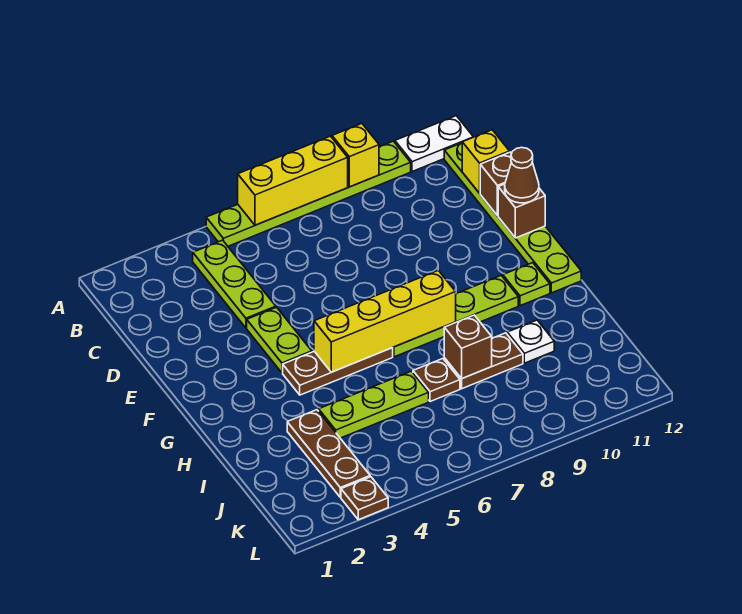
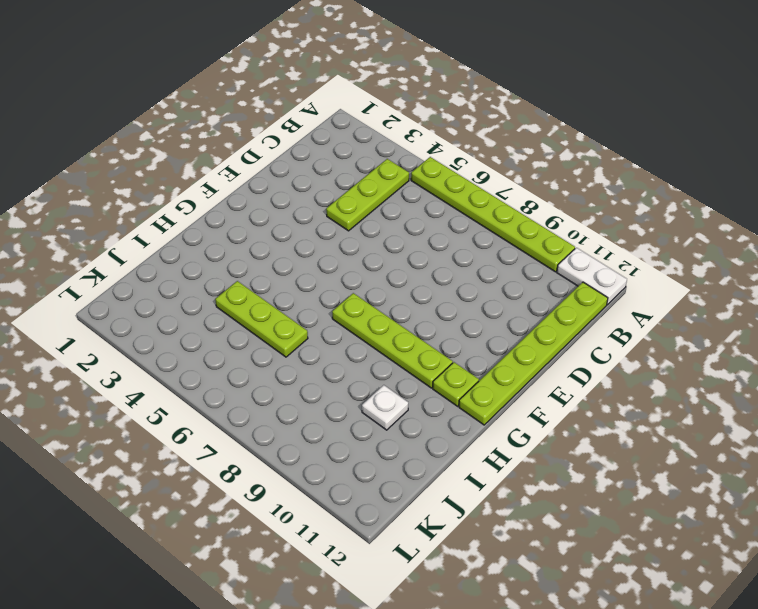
none -> lime 1x2 plate [247,307,312,373]
none -> brown 1x3 plate [283,348,393,395]
none -> brown 1x3 plate [287,410,370,497]

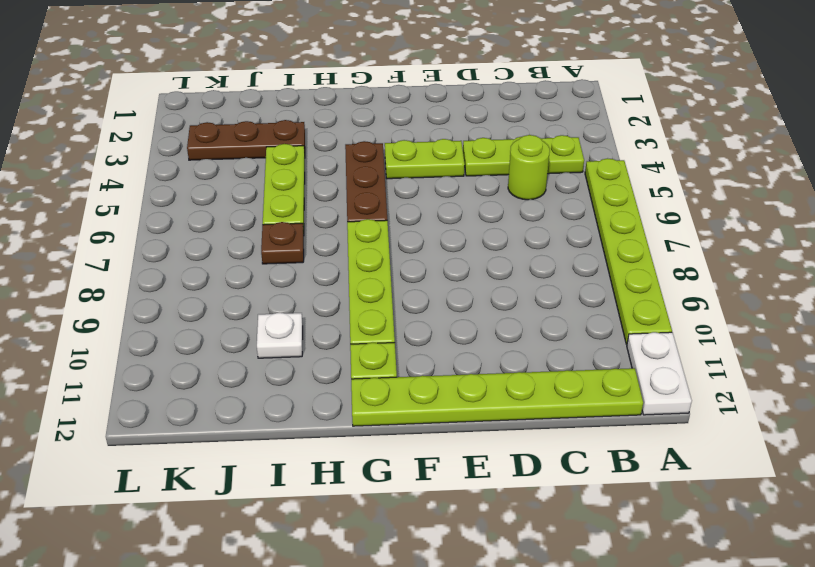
lime 1x1 round brick [508,135,550,200] -> none
none -> brown 1x2 plate [444,333,523,389]
none -> brown 1x1 plate [341,477,388,520]
none -> yellow 1x3 brick [238,136,348,225]

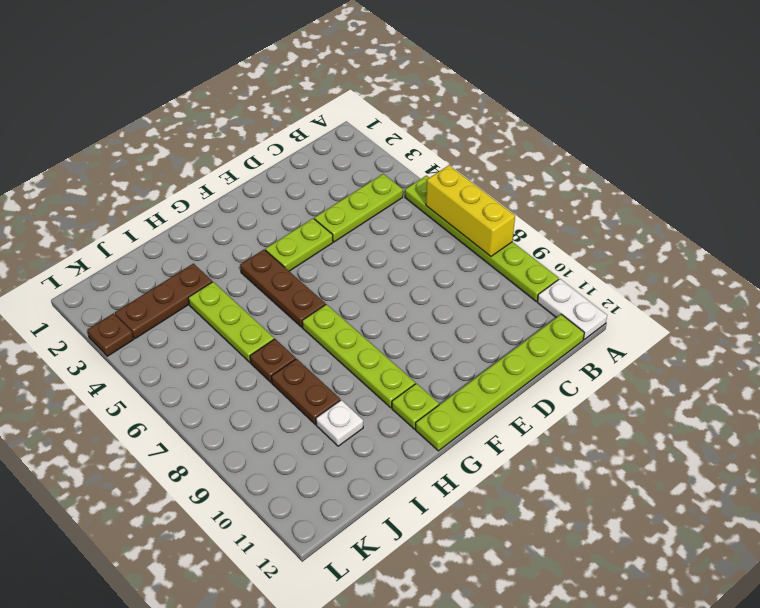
none -> yellow 1x1 brick [332,124,379,187]
none -> yellow 1x1 brick [462,130,509,193]
none -> brown 1x1 brick [480,152,512,216]

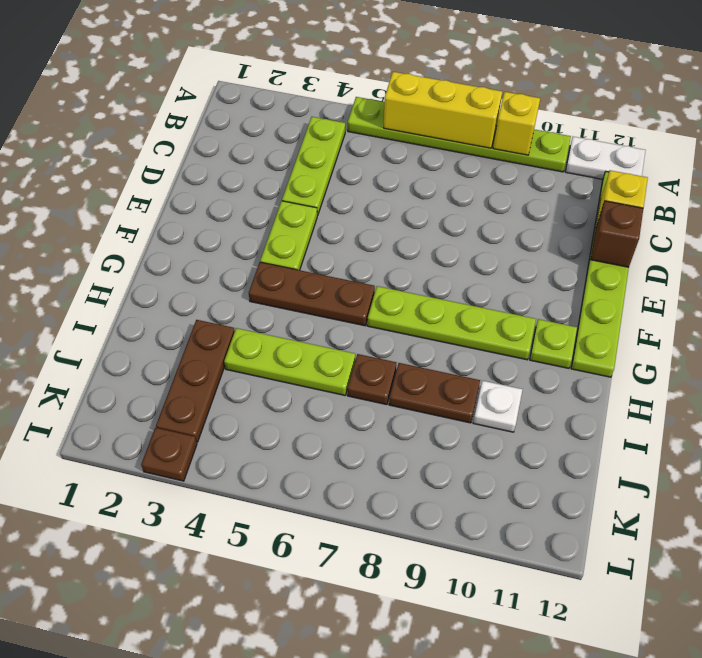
none -> brown 1x1 brick [498,184,545,238]
none -> yellow 1x4 brick [314,270,456,372]
none -> brown 1x1 brick [444,315,492,379]

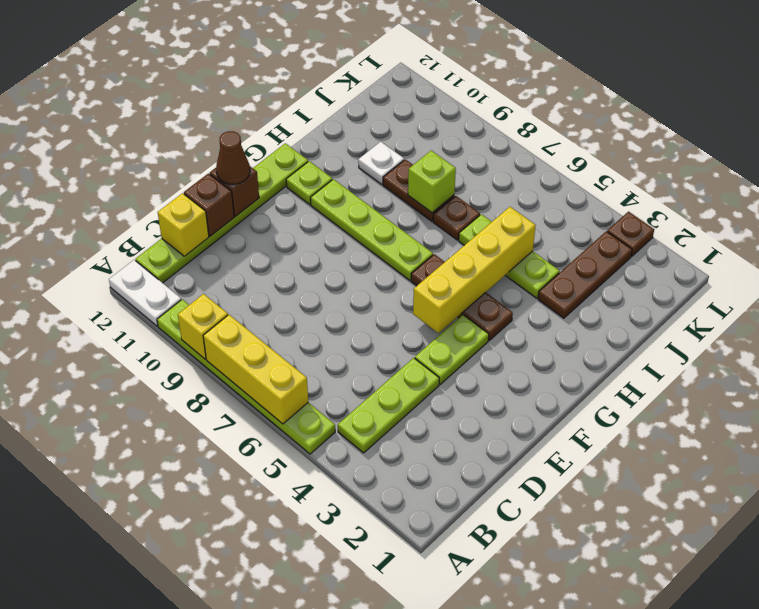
yellow 1x4 brick [413,207,536,333] -> yellow 1x4 brick turned to [314,270,456,372]
lime 1x1 brick [408,150,456,213] -> brown 1x1 brick [444,315,492,379]

